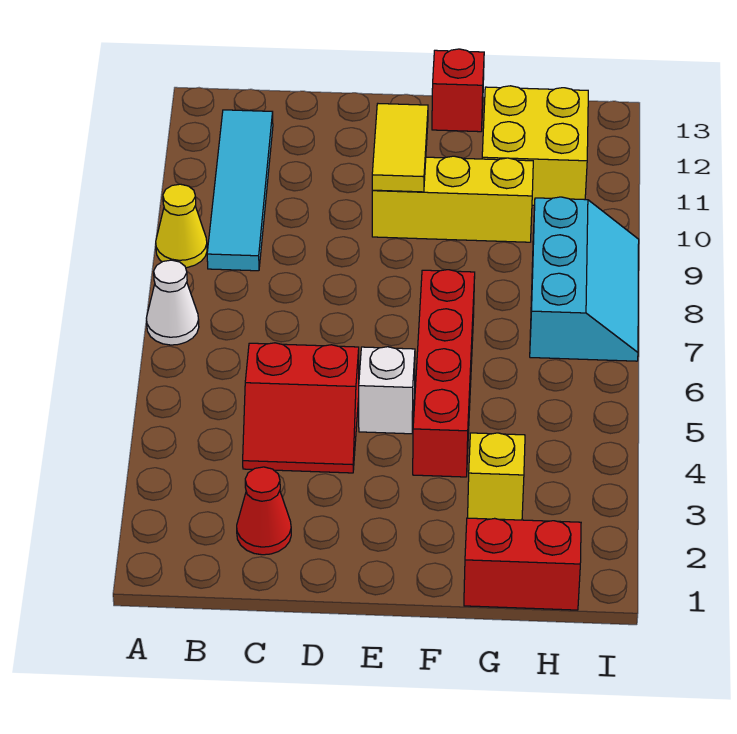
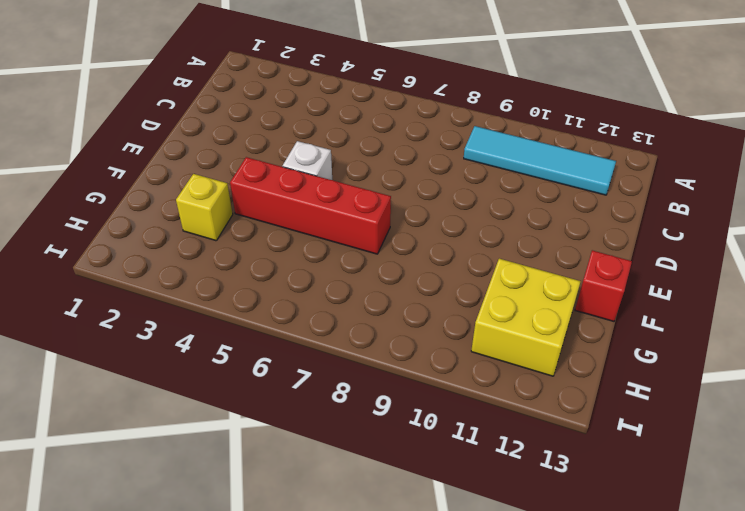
none -> white 1x1 cone [146,260,199,345]
none -> yellow 1x1 cone [156,184,207,268]
none -> red 1x1 cone [237,467,291,555]

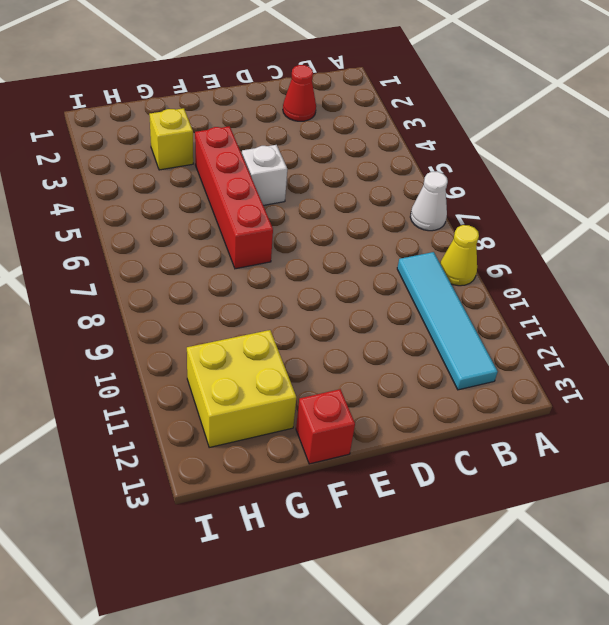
none -> red 2x2 slope [243,343,359,473]
none -> yellow 1x3 brick [372,156,533,242]
none -> red 1x2 brick [464,518,581,610]

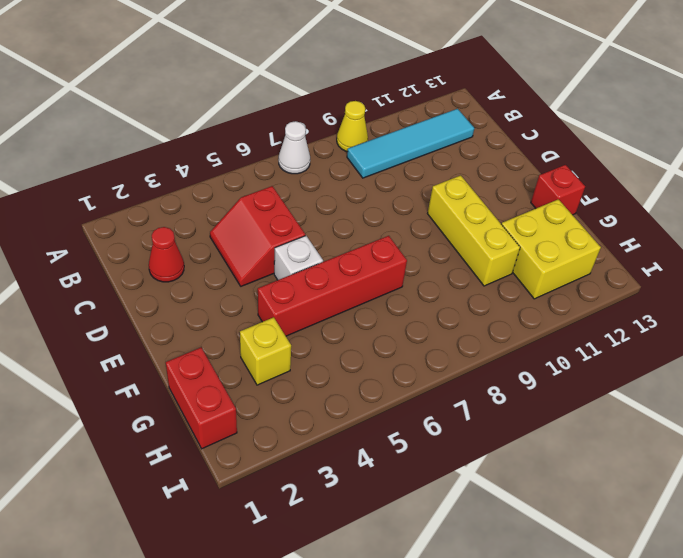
none -> cyan 2x3 slope [530,197,639,361]
none -> yellow 1x2 tile [372,104,428,192]

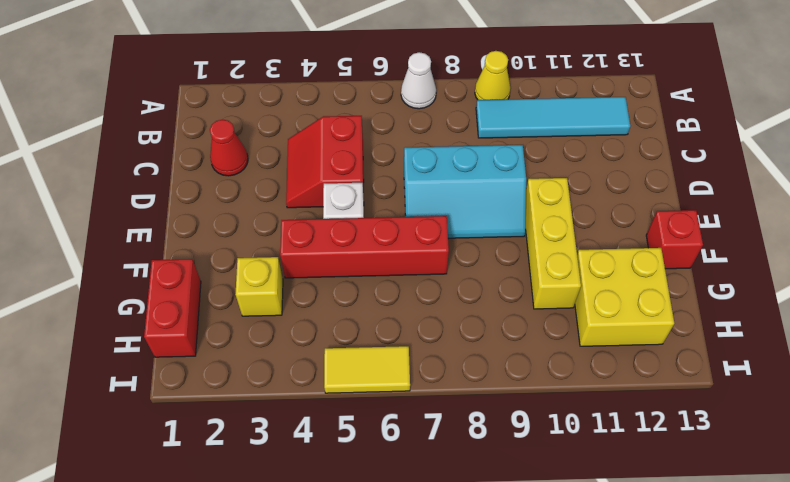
cyan 2x3 slope [404,145,526,238] -> cyan 2x3 slope moved to [530,197,639,361]
yellow 1x2 tile [324,346,410,393] -> yellow 1x2 tile moved to [372,104,428,192]

